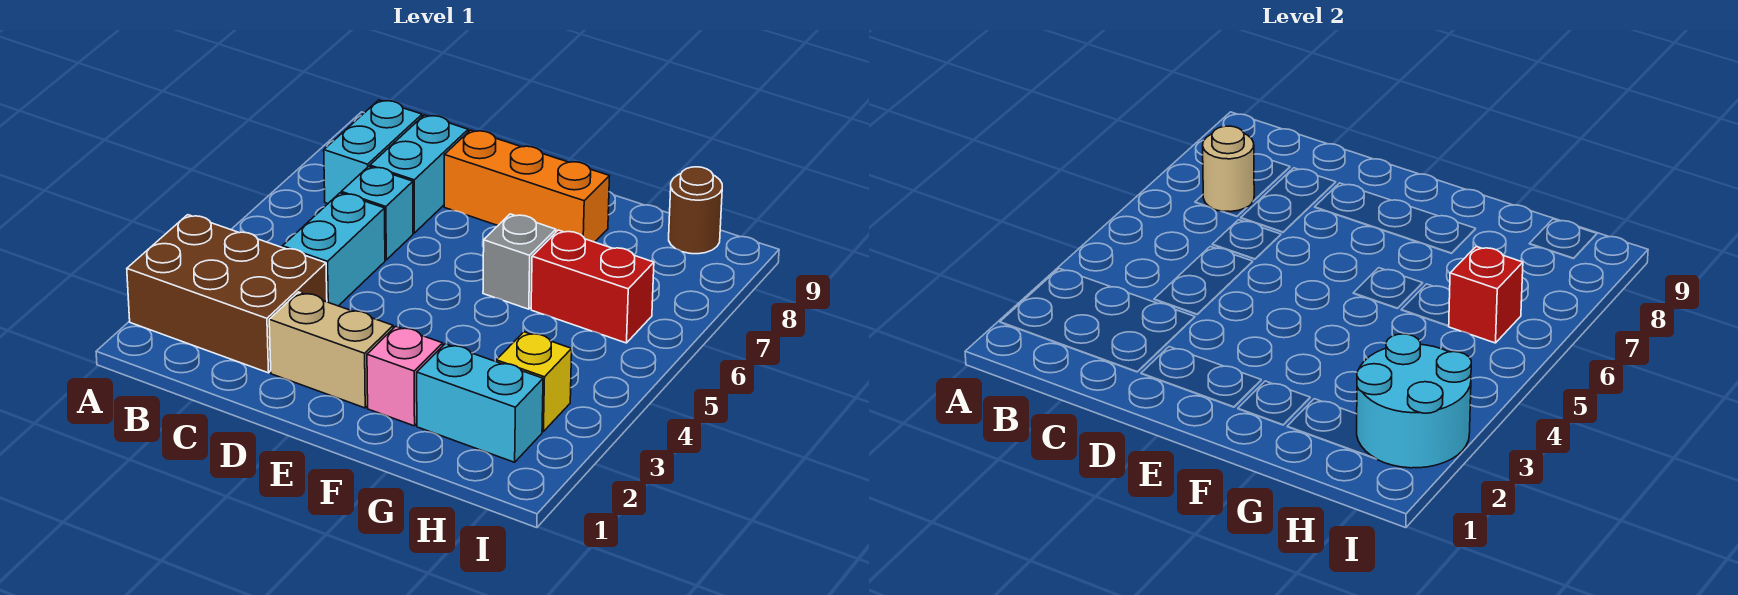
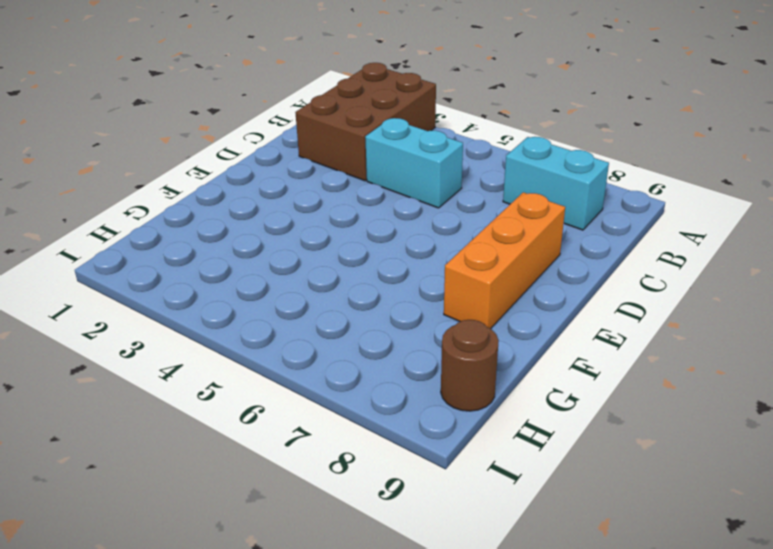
none -> cyan 1x1 brick [341,166,413,260]
none -> cyan 1x2 brick [370,115,468,233]
none -> tan 1x2 brick [269,292,393,408]

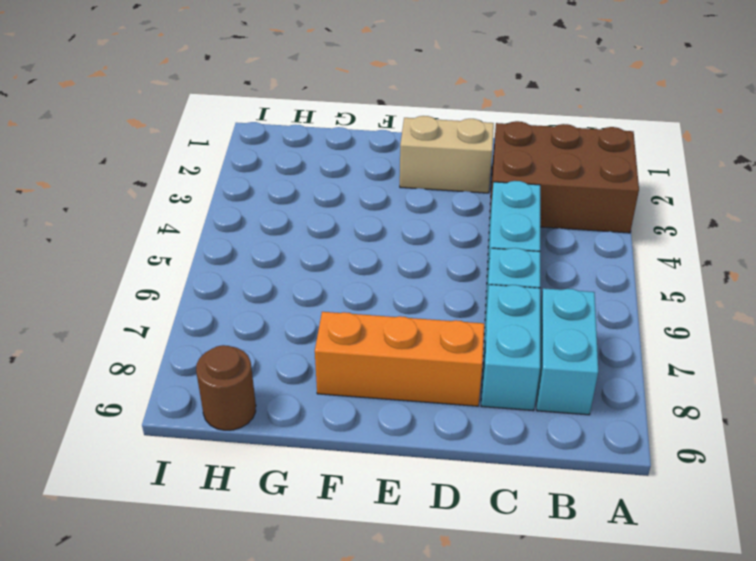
none -> pink 1x1 brick [367,326,443,426]
none -> grey 1x1 brick [483,214,556,309]
none -> cyan 1x2 brick [417,344,543,462]

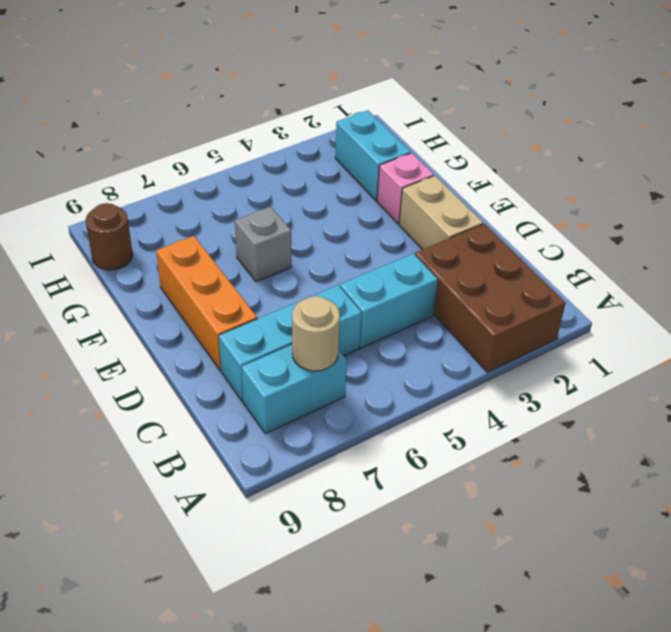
none -> red 1x2 brick [531,230,654,343]
none -> yellow 1x1 brick [496,332,572,431]
none -> cyan 2x2 round brick [1357,334,1471,468]

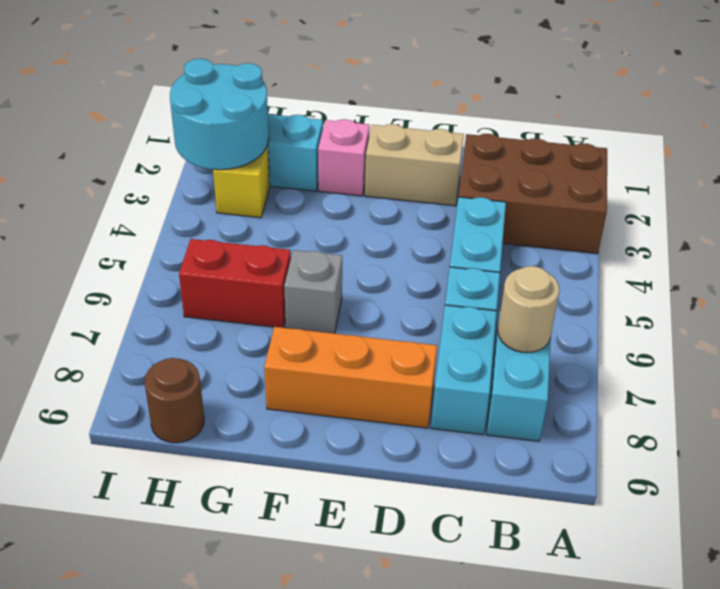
none -> red 1x1 brick [1449,247,1523,343]

